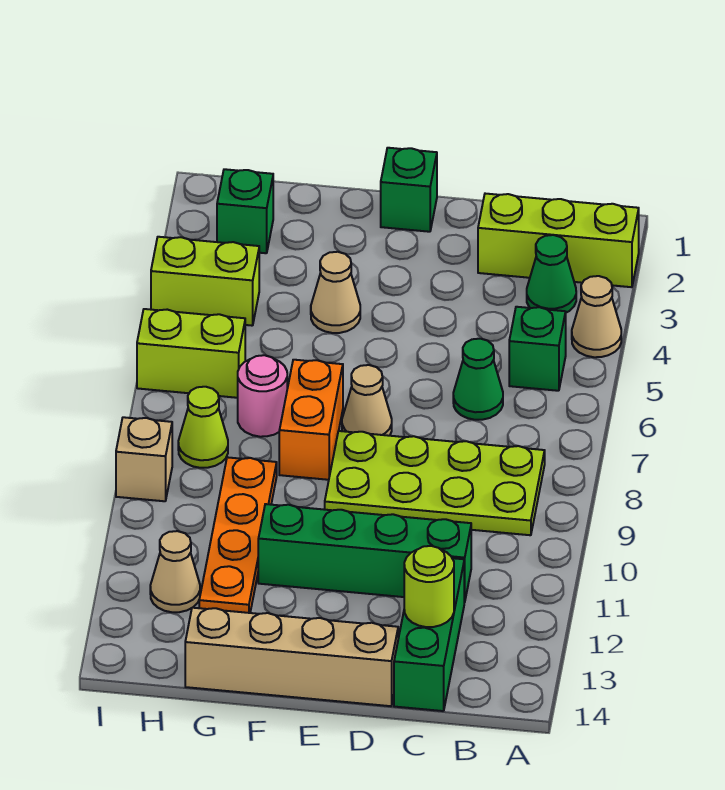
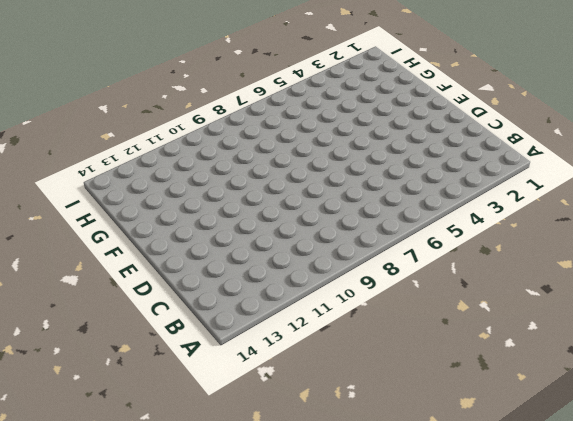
none -> lime 1x3 brick [478,194,639,287]
none -> tan 1x1 cone [572,276,621,357]
none -> green 1x1 cone [527,235,576,313]

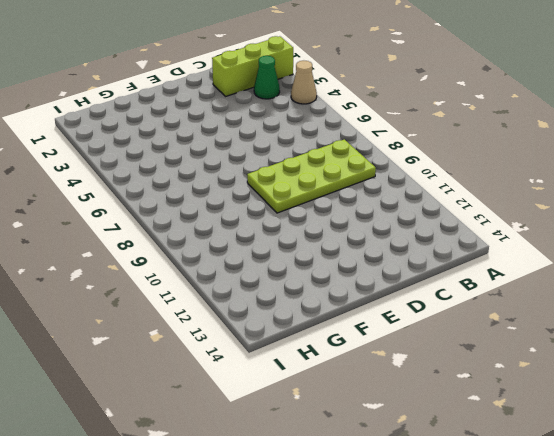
none -> green 1x1 brick [509,307,566,391]
none -> green 1x1 cone [453,339,503,420]
none -> green 1x4 brick [258,504,471,602]

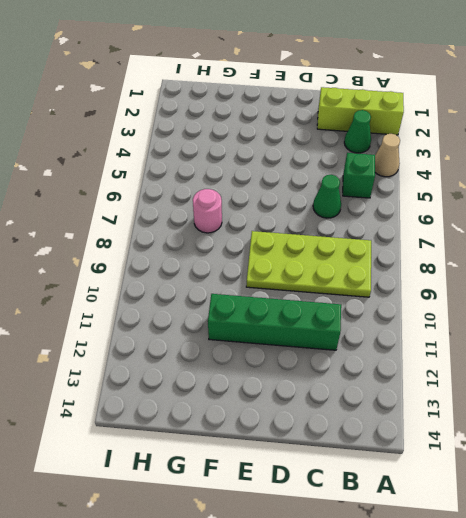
none -> green 1x3 brick [394,558,464,711]
none -> tan 1x4 brick [185,608,398,706]
none -> green 1x1 brick [381,148,437,232]

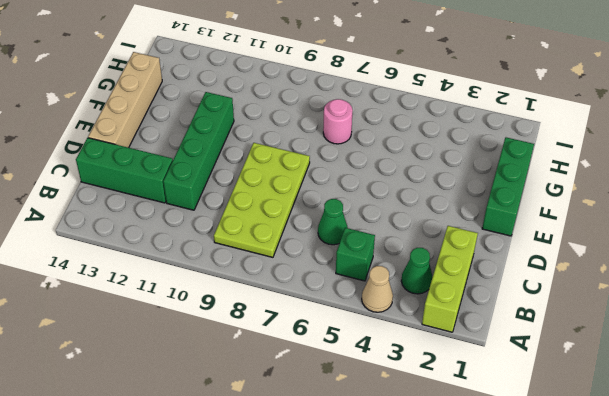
green 1x3 brick [482,137,534,236] -> green 1x1 brick [381,148,437,232]
none -> tan 1x1 cone [342,365,392,436]
none -> tan 1x1 cone [311,252,360,333]
none -> orange 1x2 brick [279,360,343,480]

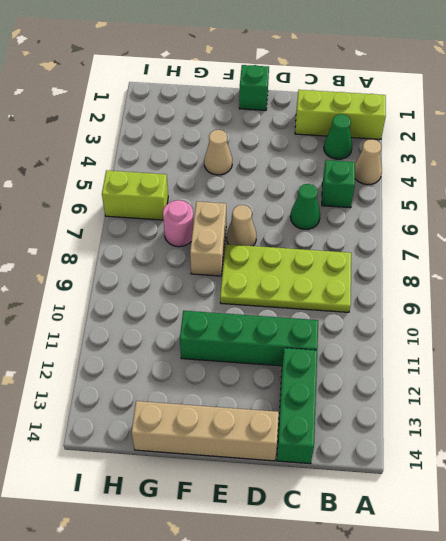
tan 1x2 brick [190,201,226,276] -> orange 1x2 brick [279,360,343,480]
none -> orange 1x4 plate [199,457,277,613]
none -> green 1x1 brick [217,169,273,253]
none -> lime 1x2 brick [151,237,259,326]

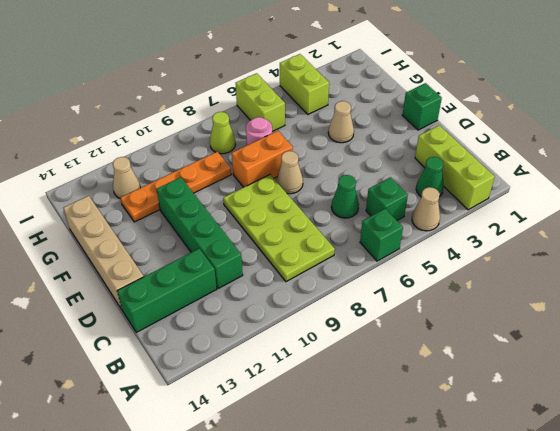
green 1x1 brick [360,209,403,261] -> green 1x1 brick moved to [217,169,273,253]
none -> tan 1x1 brick [116,417,172,501]
none -> lime 1x1 round brick [404,546,454,627]

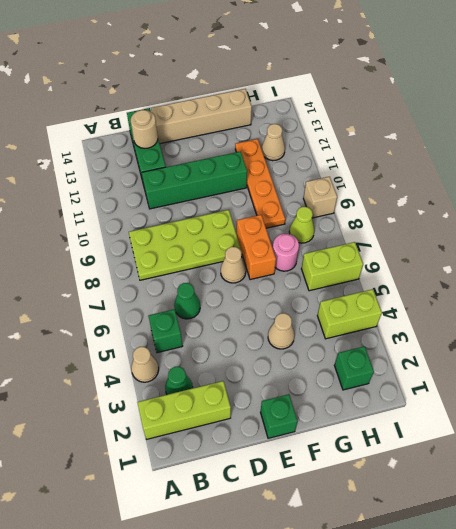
tan 1x1 round brick [131,110,158,148] -> lime 1x1 round brick [404,546,454,627]

